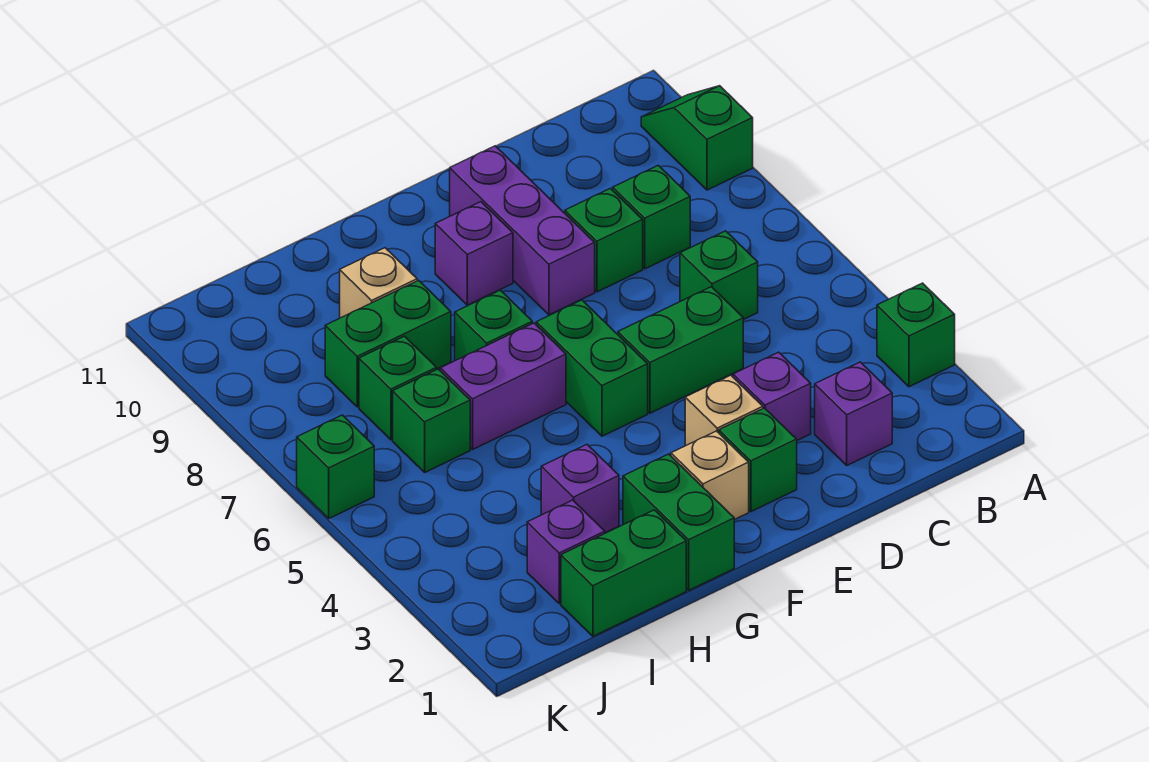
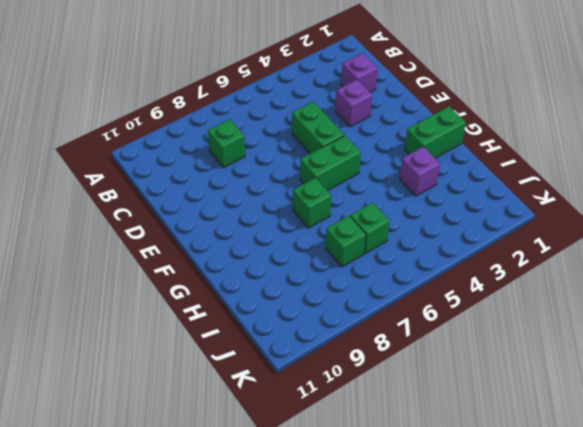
none -> green 1x1 brick [877,283,955,387]
none -> green 1x2 slope [641,86,753,190]
none -> green 1x1 brick [680,231,758,320]

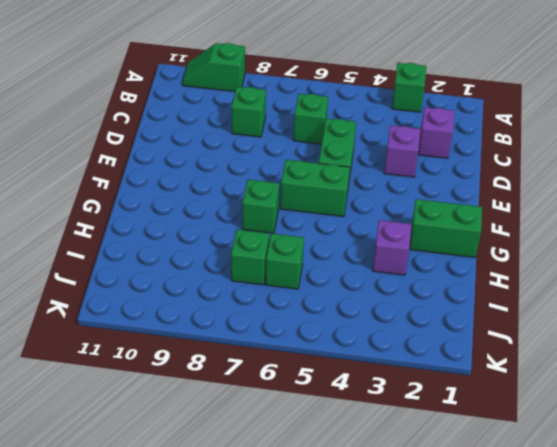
none -> green 1x1 brick [565,188,643,292]
none -> green 1x1 brick [719,408,797,512]
none -> tan 1x1 brick [685,375,763,446]

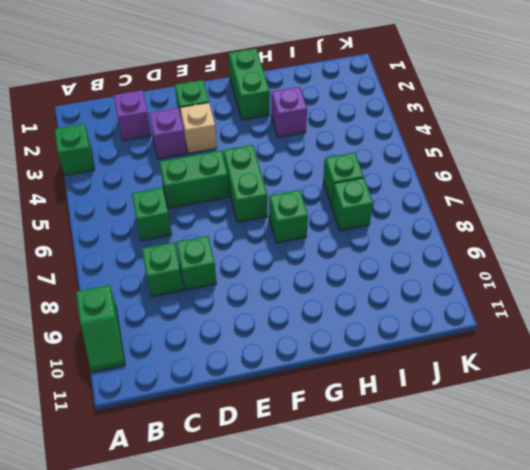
none -> purple 1x3 brick [450,146,595,315]
none -> tan 1x1 brick [671,431,749,520]
none -> purple 1x1 brick [435,202,513,305]

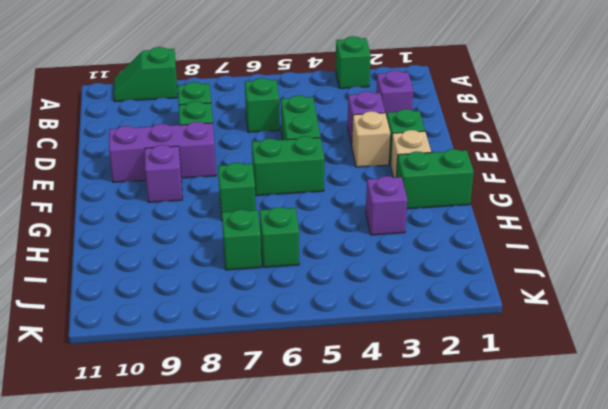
none -> purple 1x2 brick [440,323,566,449]
none -> green 1x2 brick [561,510,686,636]
none -> green 1x2 brick [325,280,451,407]

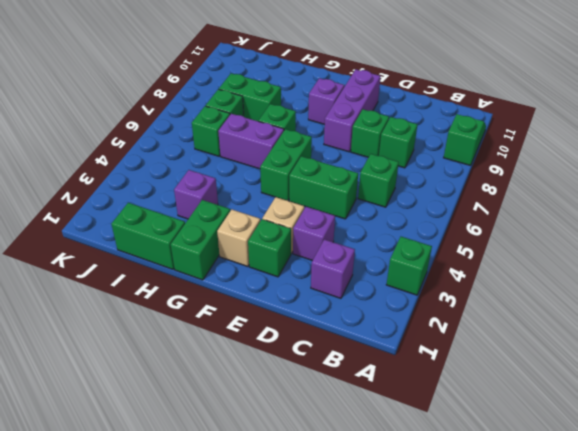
none -> tan 1x1 brick [340,248,417,318]
none -> purple 1x1 brick [527,500,605,604]
none -> green 1x1 brick [297,415,374,518]

